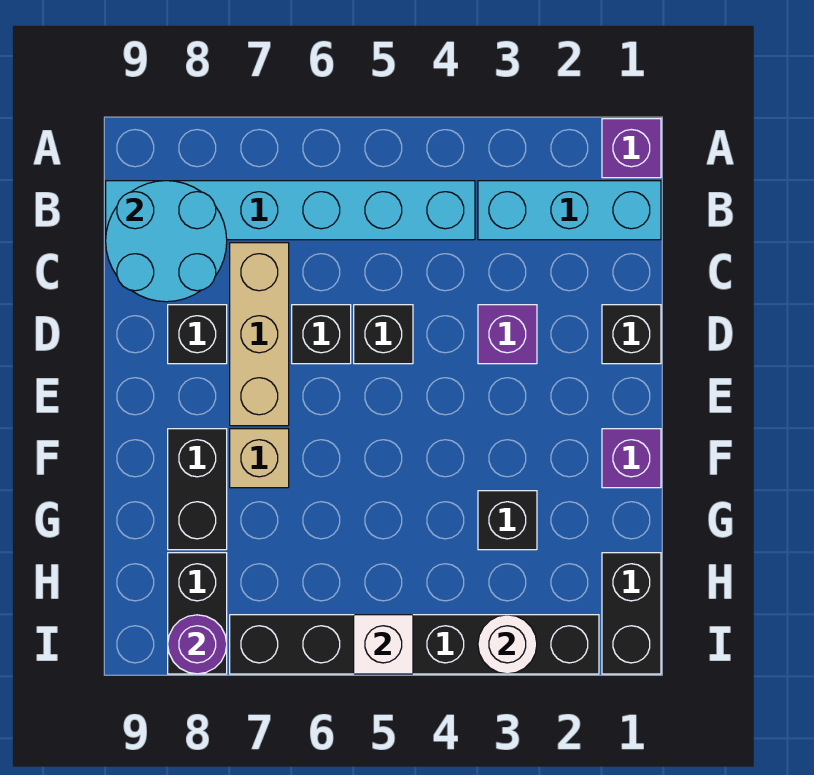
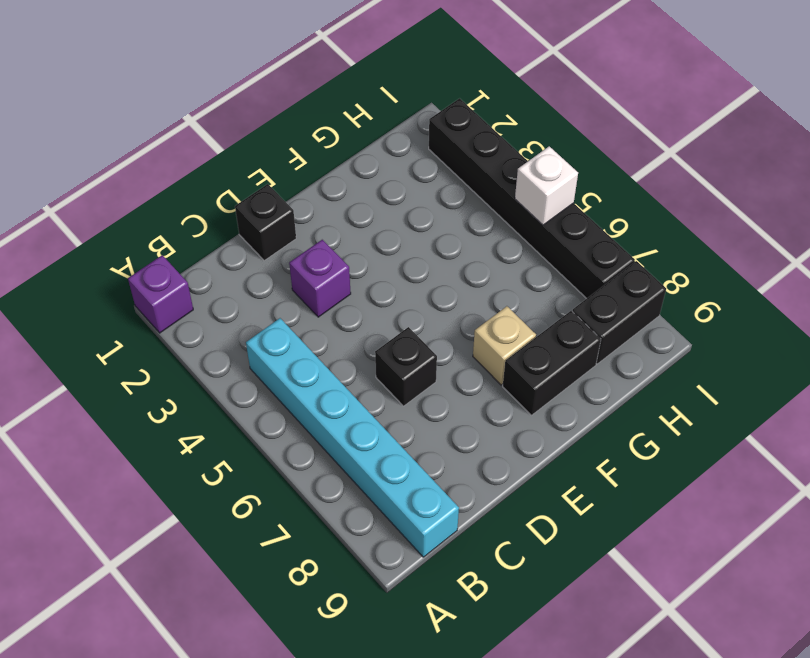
none -> cyan 1x3 brick [478,181,661,240]
none -> tan 1x3 brick [230,243,289,426]
none -> black 1x1 brick [354,305,413,364]

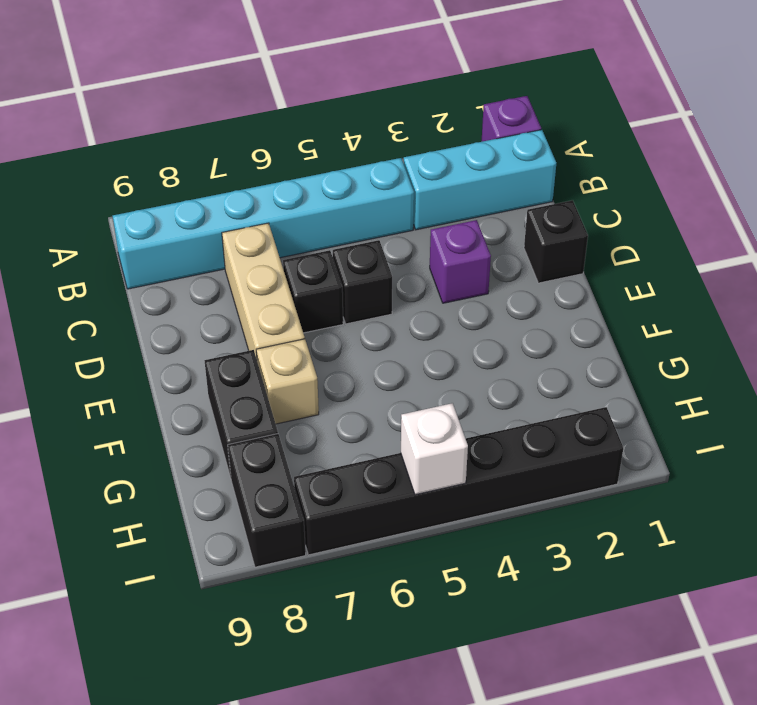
none -> black 1x1 brick [168,305,227,364]
none -> purple 1x1 brick [602,429,661,488]
none -> black 1x1 brick [478,491,537,550]

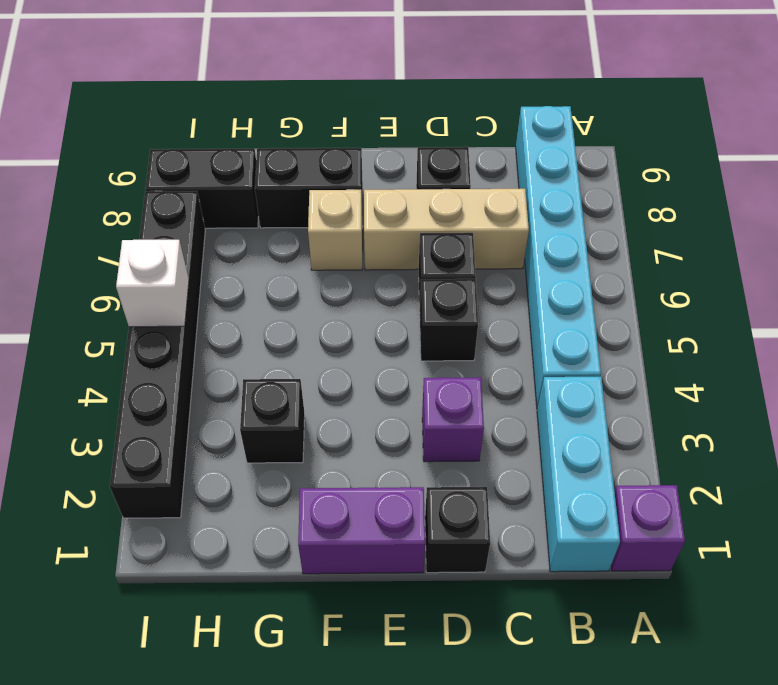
purple 1x2 brick [298,487,425,574] -> purple 1x1 brick [602,429,661,488]
none -> black 1x2 brick [602,553,661,674]
none -> cyan 2x2 round brick [106,181,227,302]
none -> white 1x1 round brick [478,615,537,674]

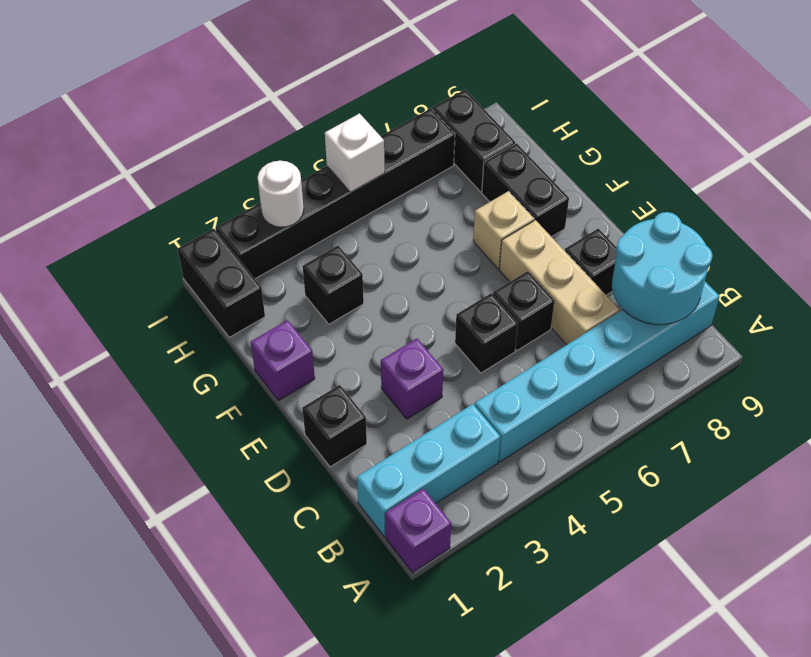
none -> purple 1x1 round brick [168,615,227,674]

